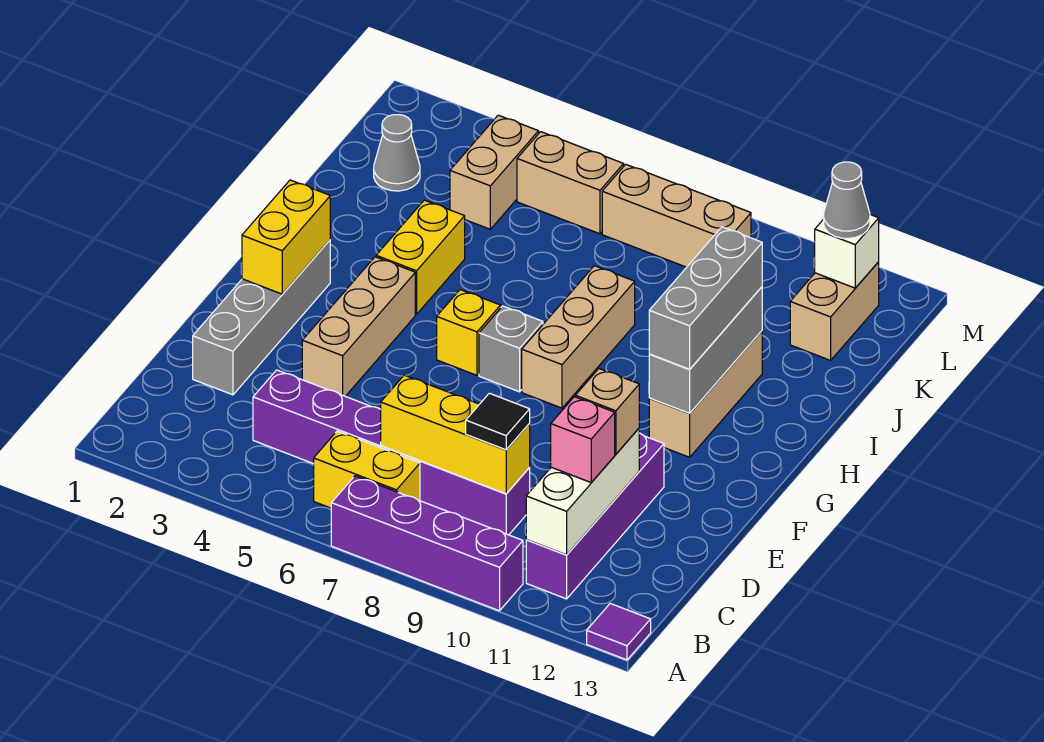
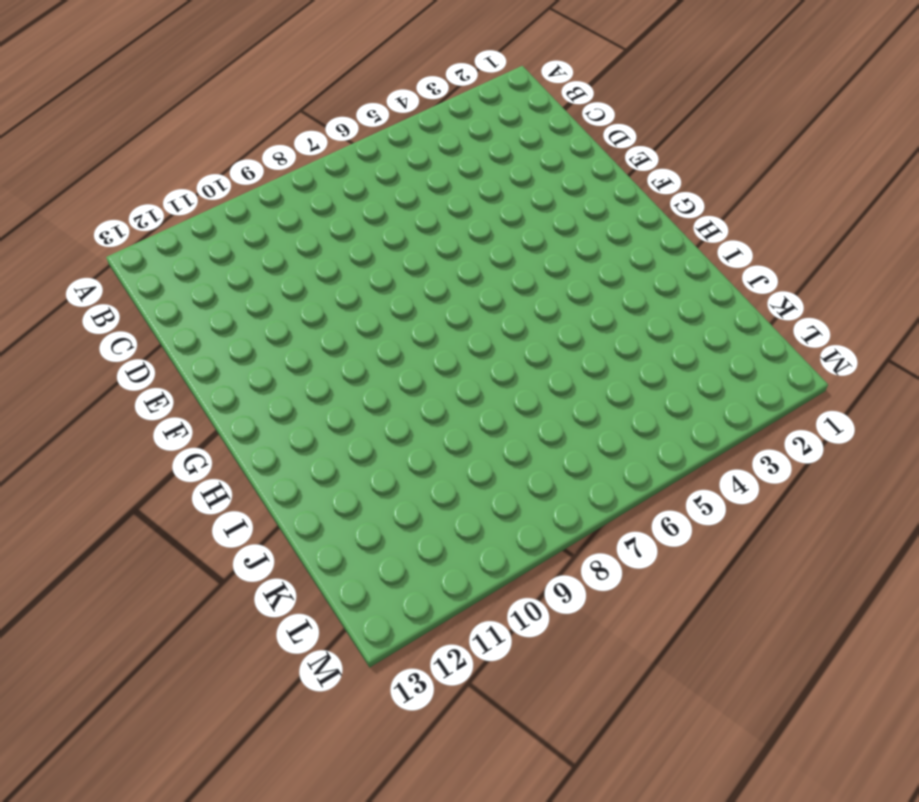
none -> purple 1x4 brick [331,476,523,611]
none -> purple 1x1 tile [587,604,651,660]
none -> yellow 1x2 brick [314,431,420,508]

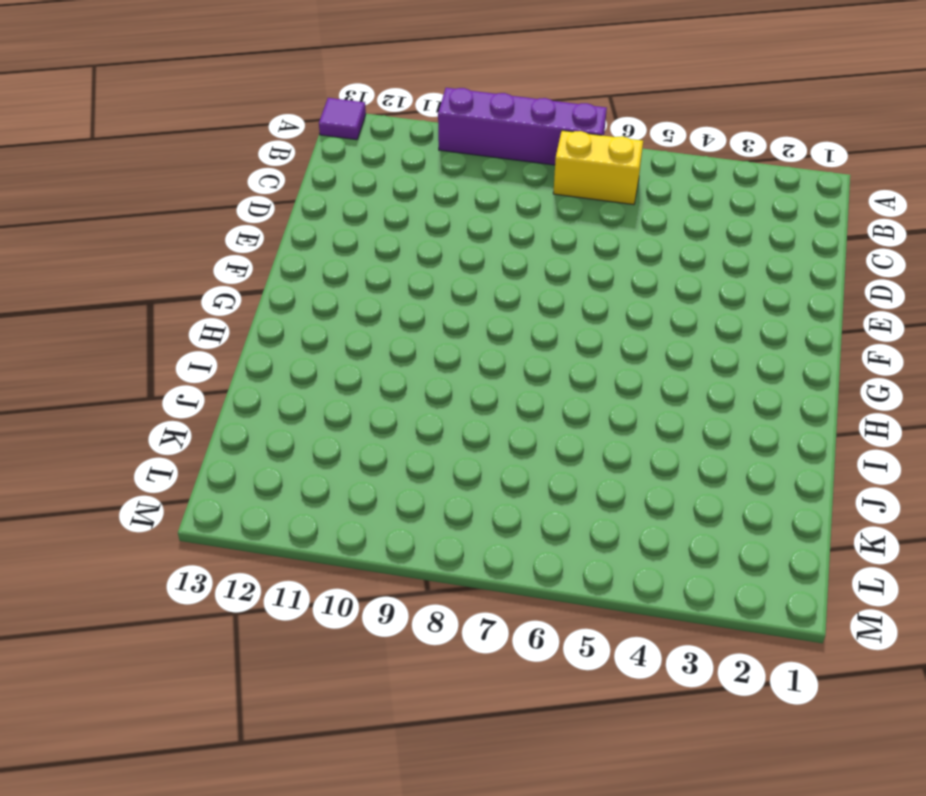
none -> purple 1x4 brick [526,433,664,599]
none -> purple 1x6 brick [253,370,530,535]
none -> grey 1x4 brick [193,240,330,395]

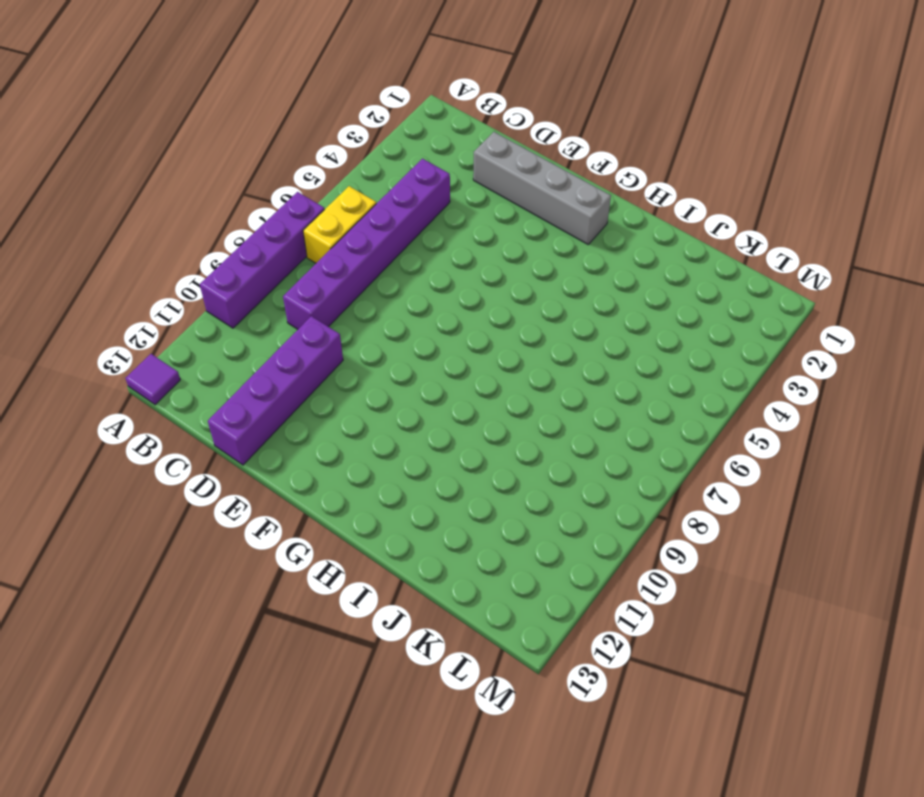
purple 1x4 brick [208,316,343,465] -> purple 1x4 brick turned to [526,433,664,599]
none -> tan 1x3 brick [302,257,415,396]
none -> yellow 1x1 brick [437,290,501,375]
none -> grey 1x1 brick [479,306,543,392]

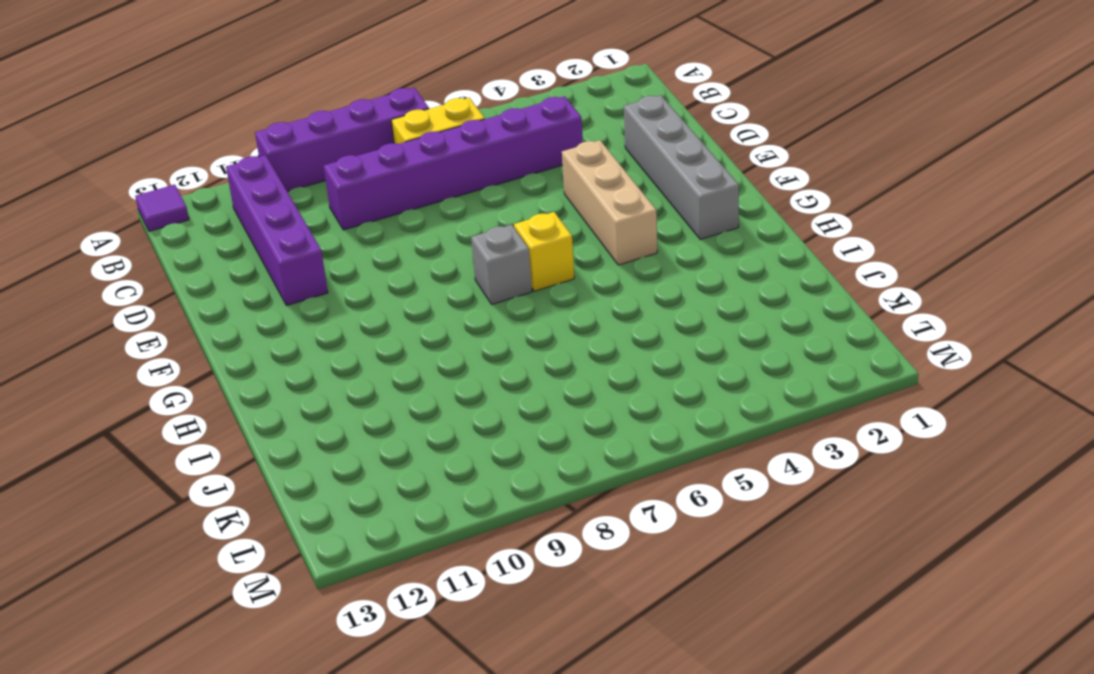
none -> tan 1x3 brick [522,266,635,408]
none -> tan 1x3 brick [649,331,762,457]
none -> yellow 1x2 brick [376,200,465,314]

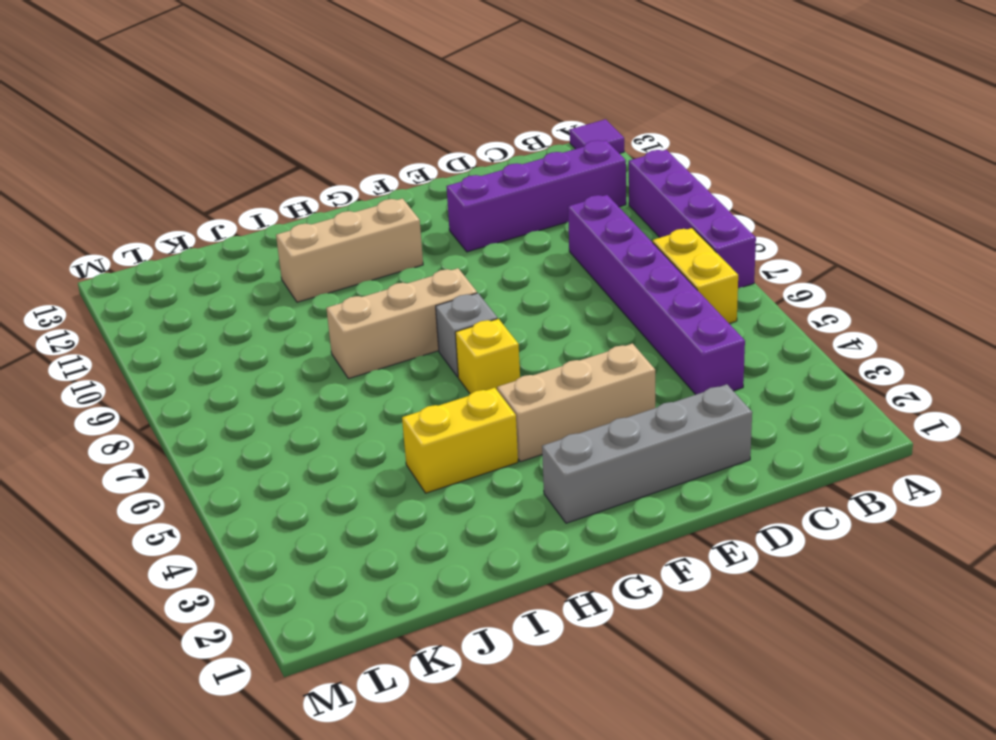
none -> grey 1x1 cone [374,115,420,191]
none -> tan 1x2 brick [450,115,539,229]
none -> tan 1x2 brick [790,262,879,360]

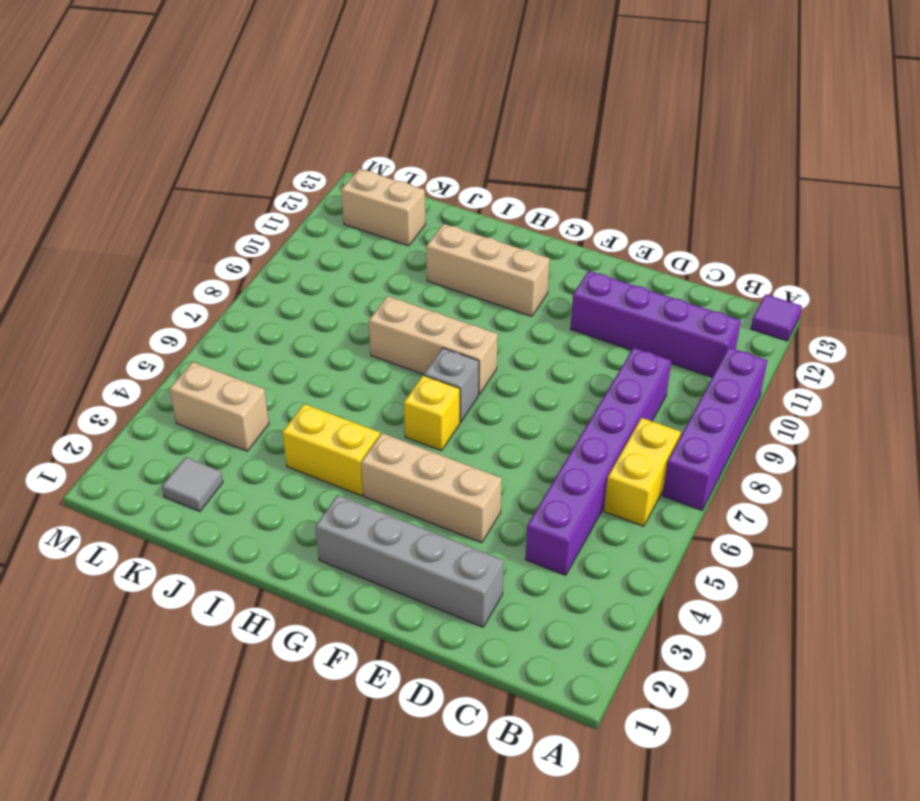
grey 1x1 tile [162,457,223,512] -> grey 1x1 cone [374,115,420,191]
none -> tan 1x2 brick [517,132,624,234]
none -> tan 1x3 brick [602,164,751,267]
none -> white 1x3 brick [526,428,639,555]

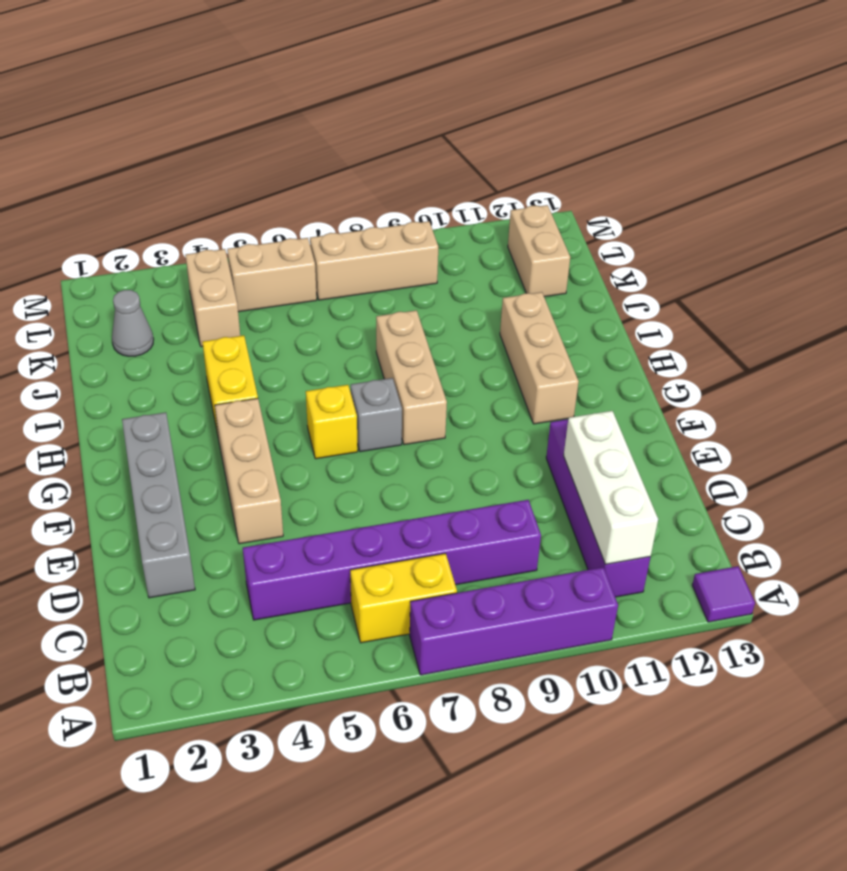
none -> yellow 1x3 brick [381,375,530,494]
none -> yellow 1x2 brick [242,180,330,294]
none -> grey 1x3 brick [649,287,762,413]

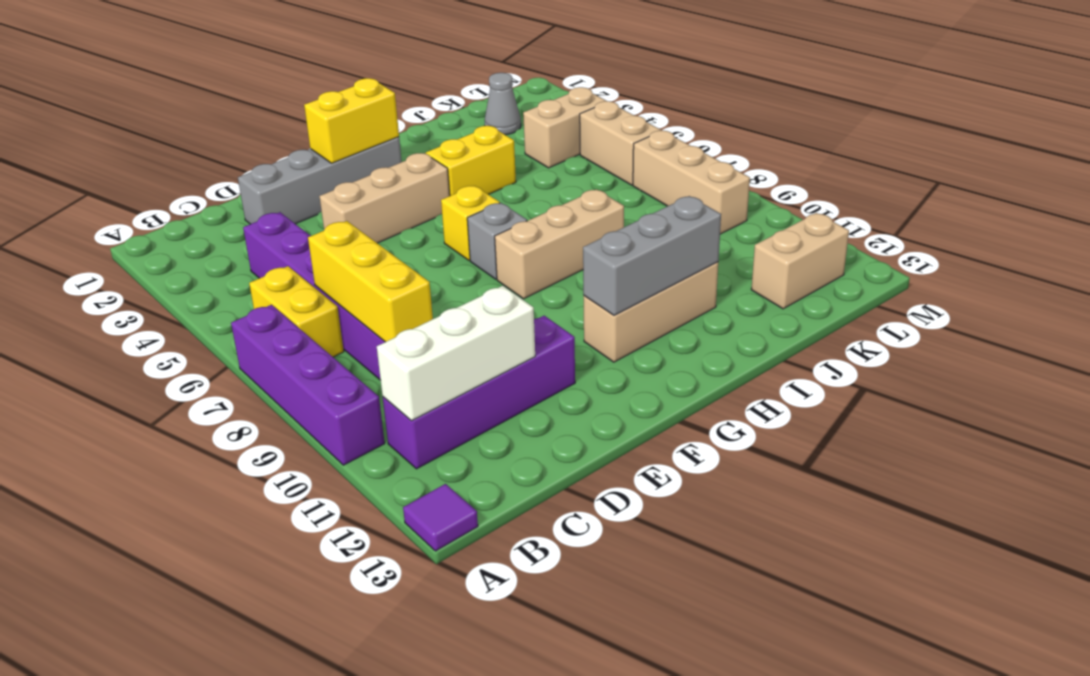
none -> white 1x1 brick [815,215,879,288]
none -> black 1x1 tile [466,393,530,450]
none -> pink 1x1 brick [551,397,615,482]

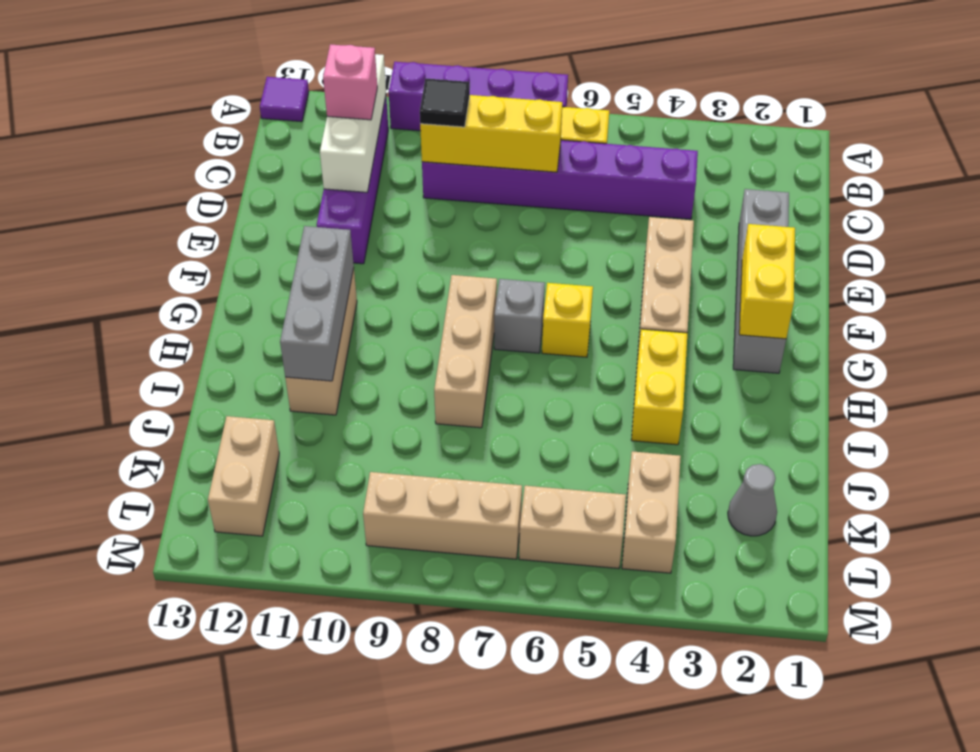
none -> white 1x1 brick [815,215,879,288]
none -> tan 1x1 brick [575,369,639,454]
none -> grey 1x3 brick [649,227,762,369]

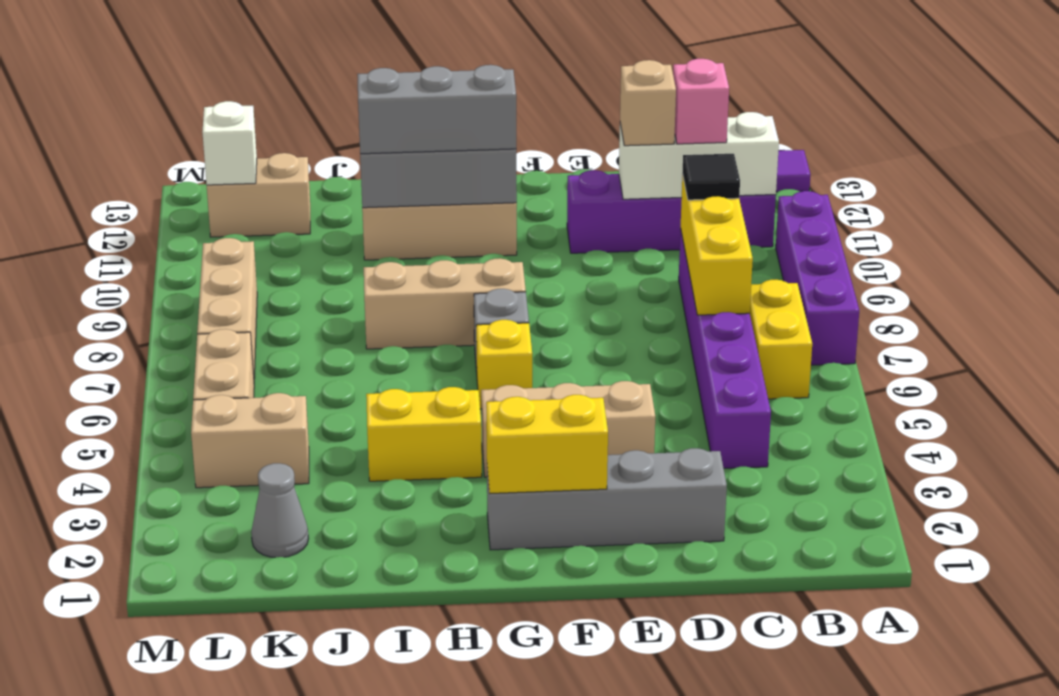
none -> grey 1x1 cone [824,162,870,238]

